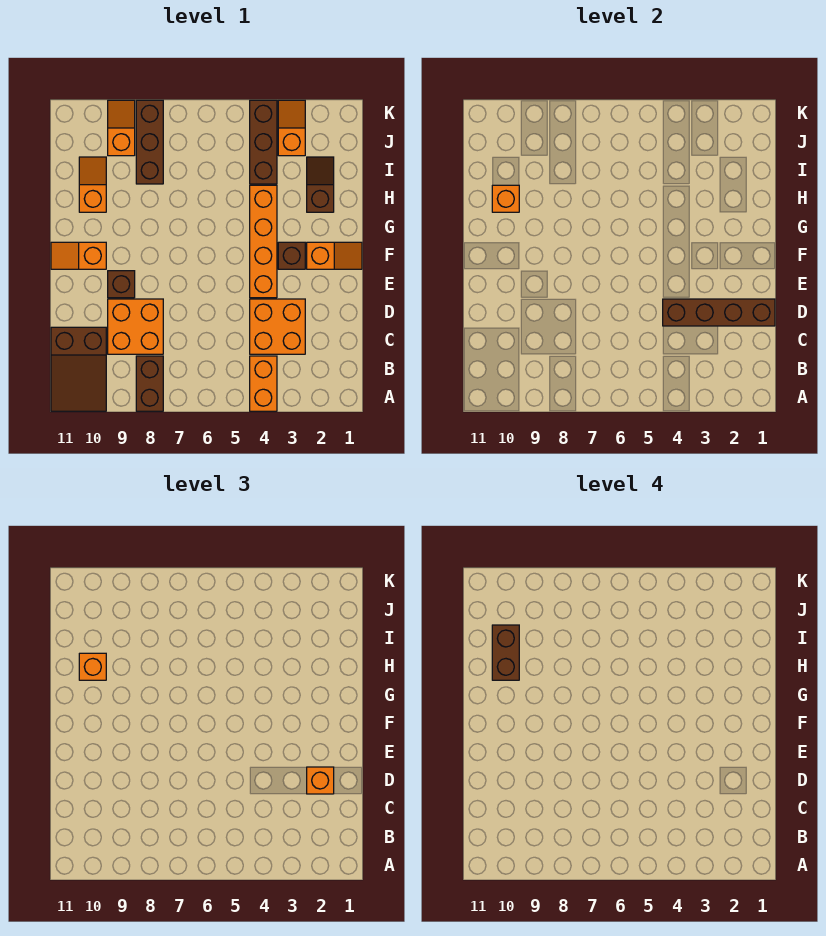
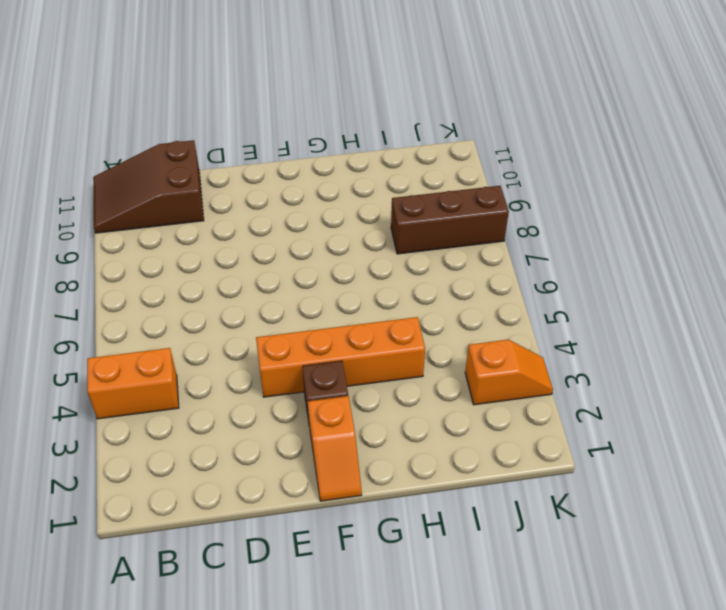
none -> brown 1x2 brick [136,356,163,411]
none -> orange 2x2 brick [250,299,305,354]
none -> orange 2x2 brick [108,299,163,354]

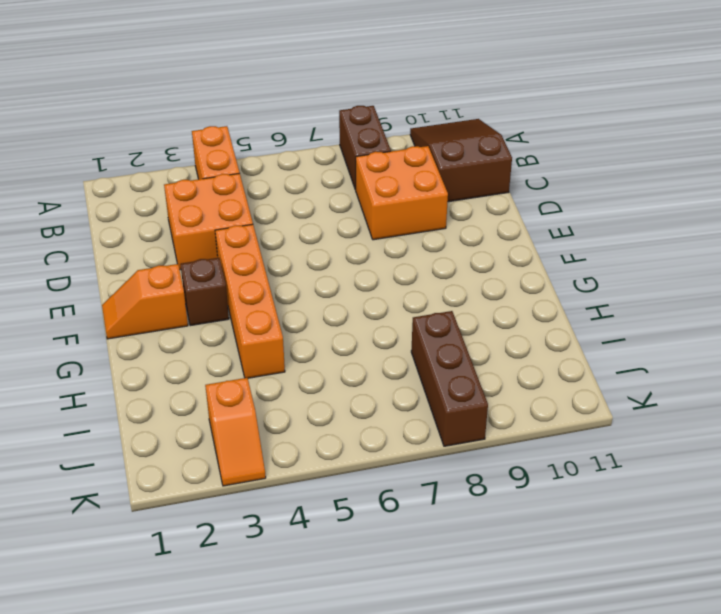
none -> brown 1x1 brick [108,271,135,298]
none -> orange 1x2 slope [51,242,106,269]
none -> brown 1x2 slope [307,157,334,212]

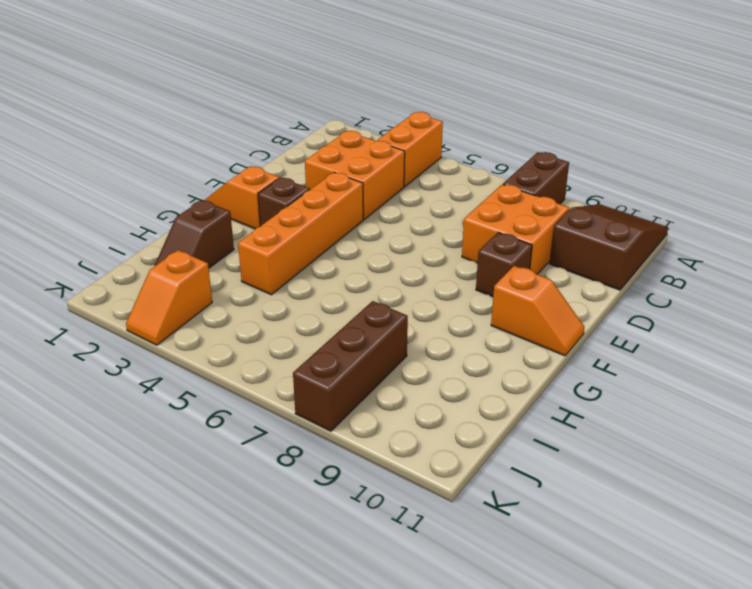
none -> orange 1x2 slope [79,157,106,212]
none -> brown 1x3 brick [250,100,277,184]
none -> orange 1x2 slope [108,100,135,156]

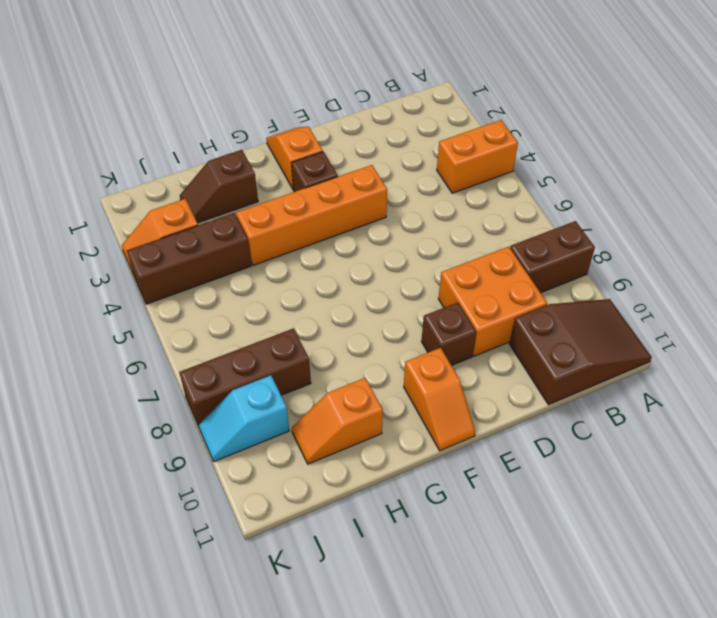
cyan 1x2 slope [199,375,289,461] -> orange 1x2 slope [108,100,135,156]
none -> orange 2x2 brick [250,299,305,354]
none -> brown 1x4 brick [663,299,775,326]
none -> orange 1x1 brick [492,185,519,212]

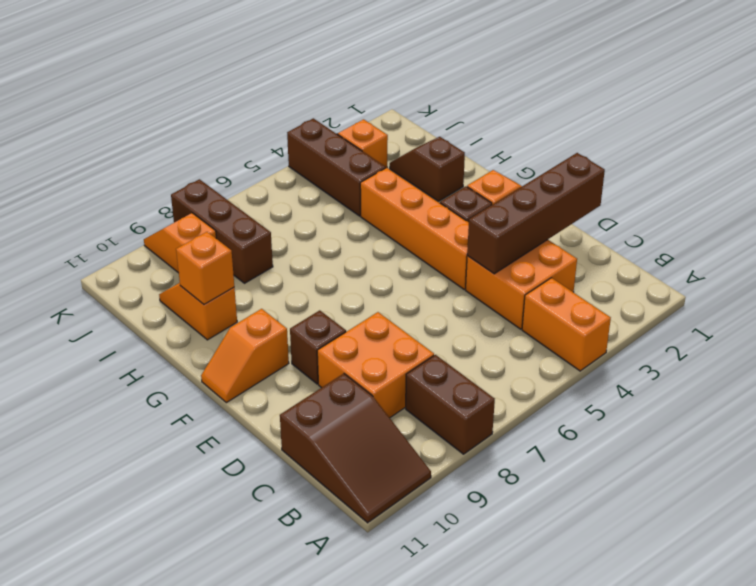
none -> orange 1x1 brick [307,767,334,794]
none -> orange 1x1 brick [79,653,106,680]
none -> brown 1x2 brick [492,625,519,680]

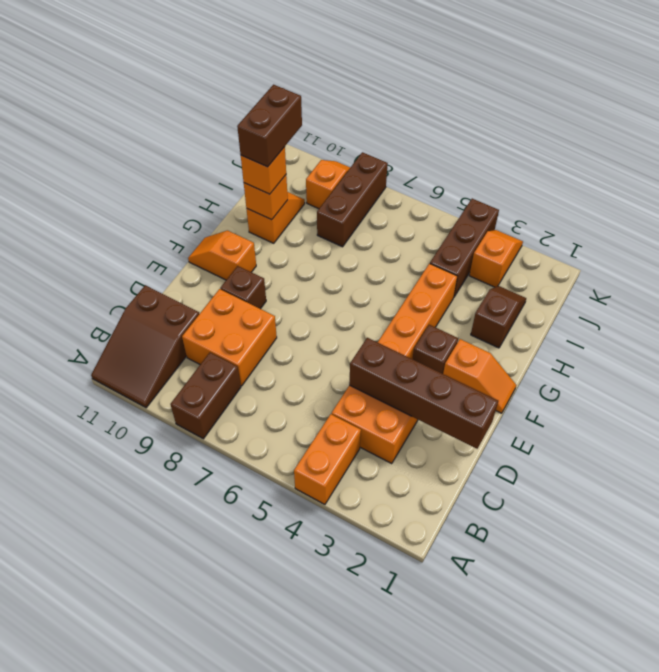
none -> orange 1x1 brick [307,767,334,794]

